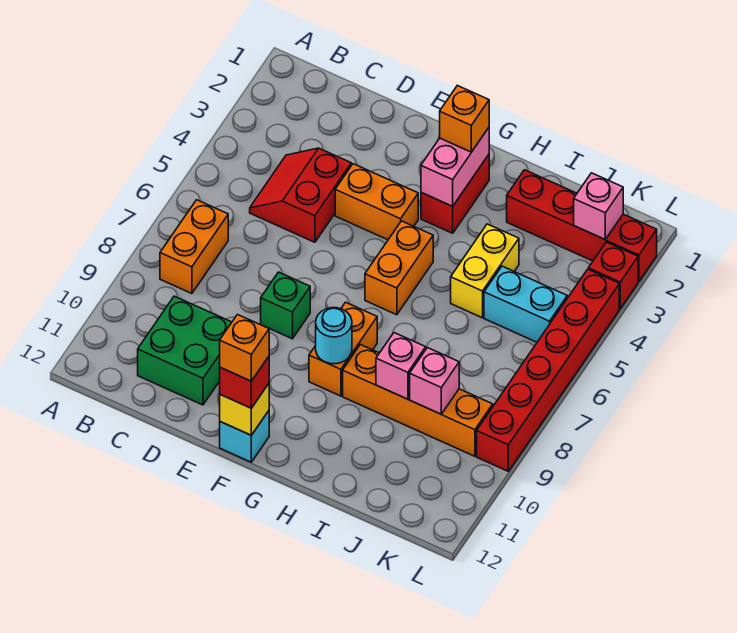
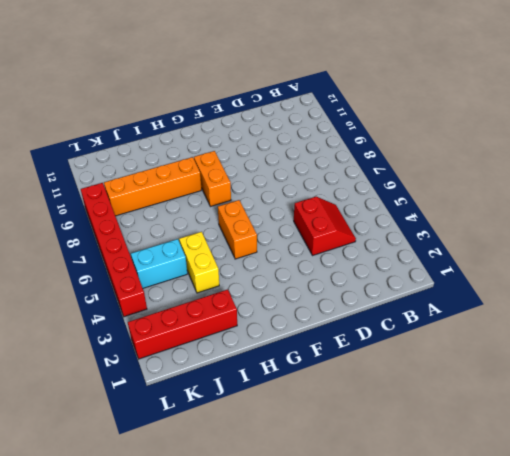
none -> orange 1x2 brick [160,200,228,294]
none -> green 2x2 brick [138,296,232,405]
none -> orange 1x2 brick [335,164,418,240]

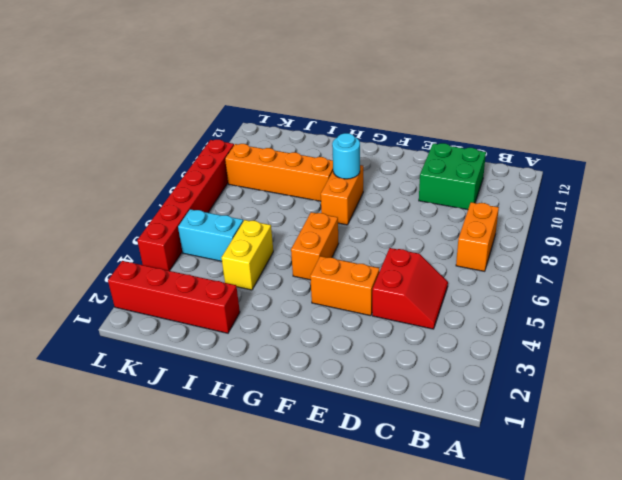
none -> green 1x1 brick [261,272,310,339]
none -> cyan 1x1 brick [220,411,269,462]
none -> red 1x2 brick [421,155,489,233]

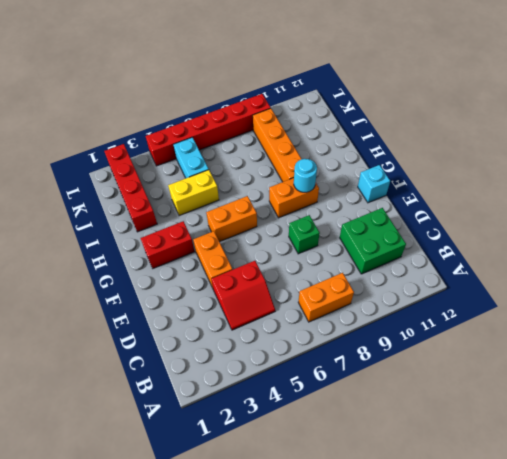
none -> red 1x1 brick [588,242,638,309]
none -> yellow 1x1 brick [220,384,269,435]
none -> pink 1x2 brick [421,128,489,206]

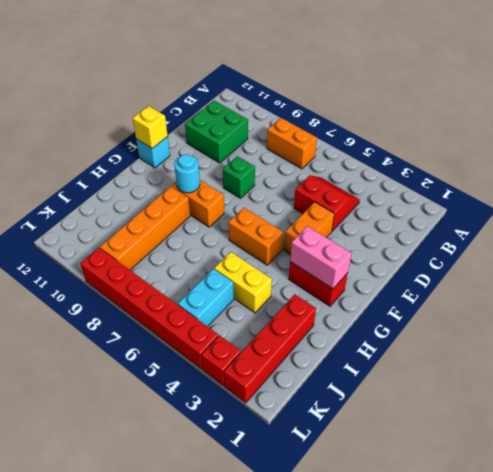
none -> pink 1x1 brick [376,333,426,399]
none -> pink 1x1 brick [410,348,459,414]
none -> pink 1x1 brick [574,173,623,239]

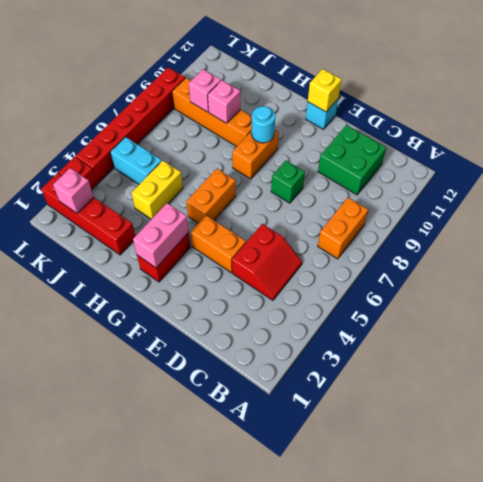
none -> red 1x1 brick [220,357,269,408]
none -> orange 1x1 brick [440,85,489,152]
none -> orange 1x1 brick [220,315,269,381]

